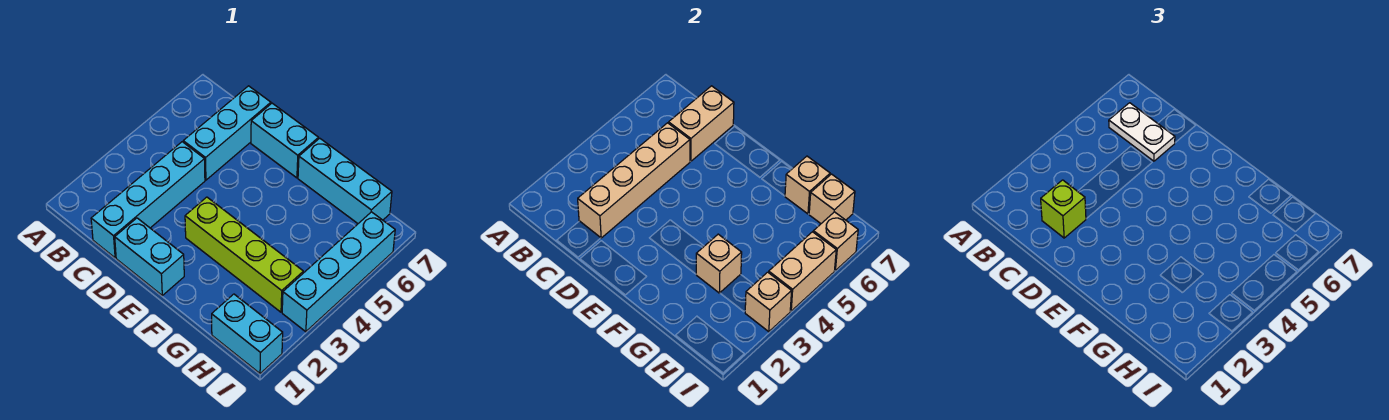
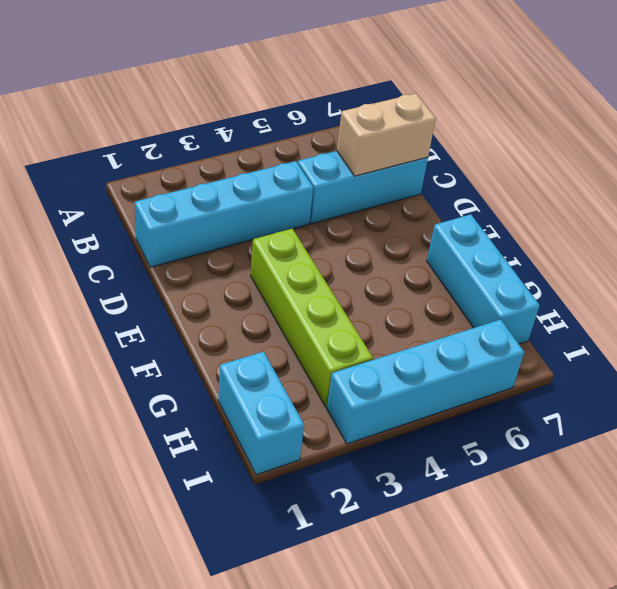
none -> cyan 1x2 brick [115,218,184,295]
none -> cyan 1x2 brick [251,103,318,178]
none -> tan 1x4 brick [578,123,690,238]

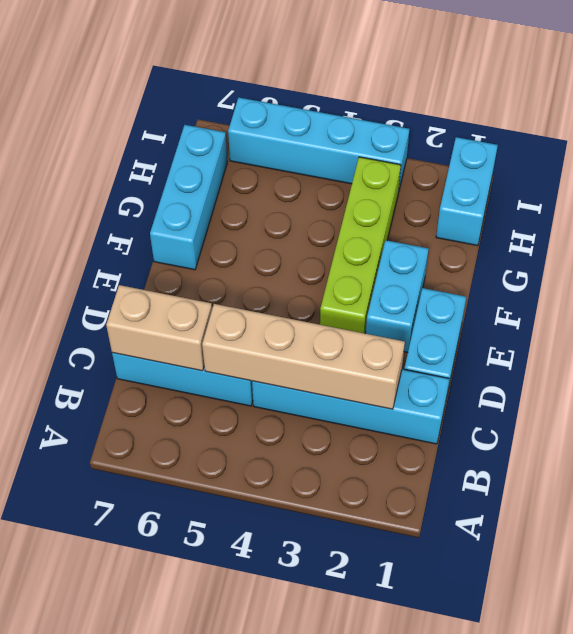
cyan 1x2 brick [366,240,429,352] -> cyan 1x2 brick moved to [251,103,318,178]
none -> tan 1x1 brick [696,234,742,293]
none -> tan 1x1 brick [785,156,830,214]
none -> tan 1x1 brick [809,174,855,223]

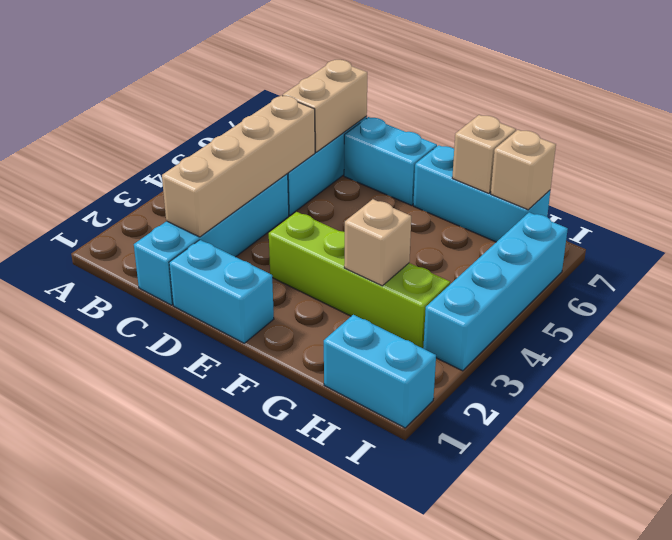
none -> tan 1x1 brick [745,272,791,332]
none -> tan 1x2 brick [769,232,836,311]
none -> tan 1x1 brick [813,212,858,270]

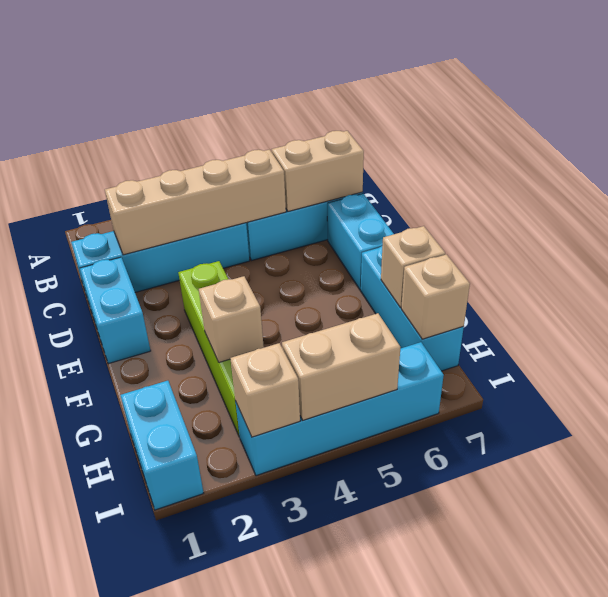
none -> tan 1x1 brick [813,212,858,270]
none -> white 1x2 plate [1109,103,1175,161]
none -> lime 1x1 brick [1041,180,1086,238]

